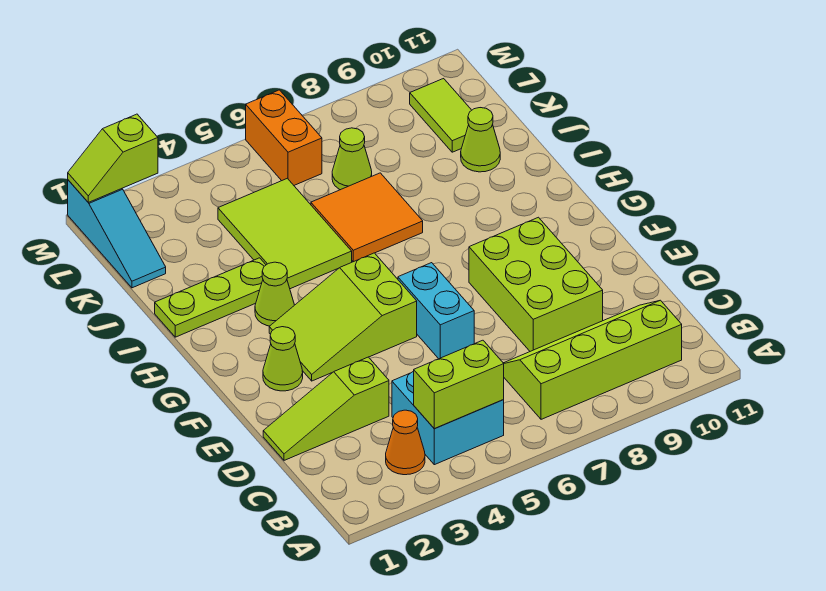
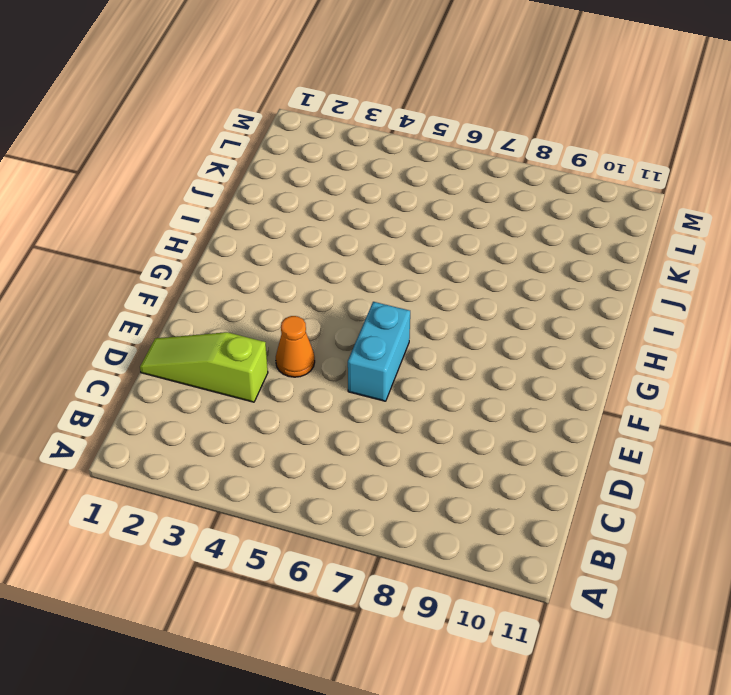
orange 1x1 cone [276,316,315,377] -> orange 1x1 cone moved to [386,410,425,475]
none -> cyan 2x2 brick [392,372,504,465]
none -> lime 2x4 slope [504,300,682,419]
none -> lime 2x3 brick [469,217,603,351]

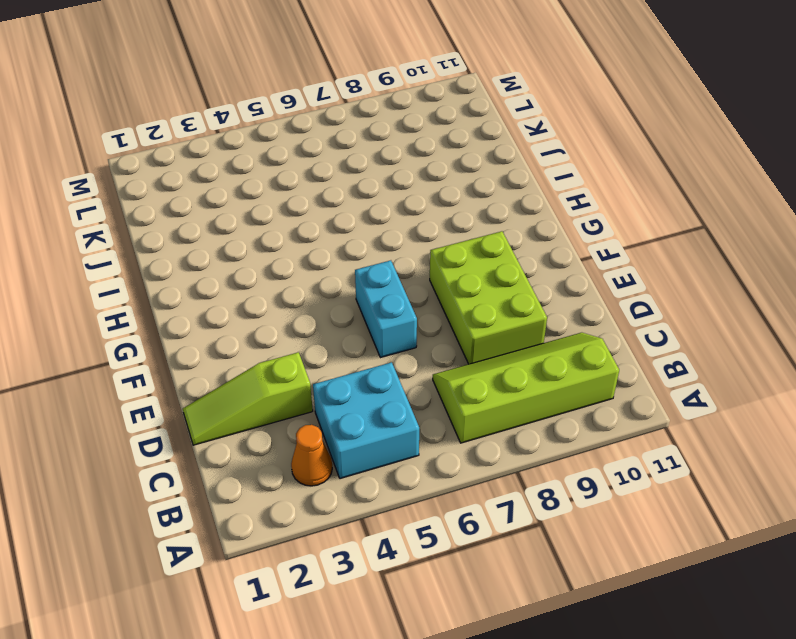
none -> lime 1x1 cone [263,327,303,391]
none -> lime 2x3 slope [269,253,417,381]
none -> lime 1x1 cone [255,262,294,326]

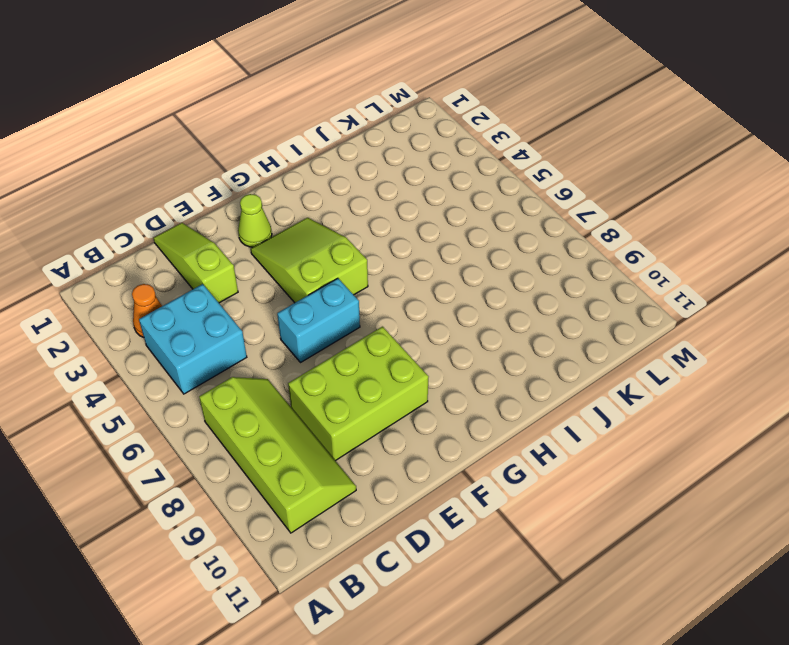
none -> lime 1x1 cone [255,262,294,326]
none -> lime 1x3 plate [155,258,266,337]
none -> lime 2x3 tile [218,178,352,289]

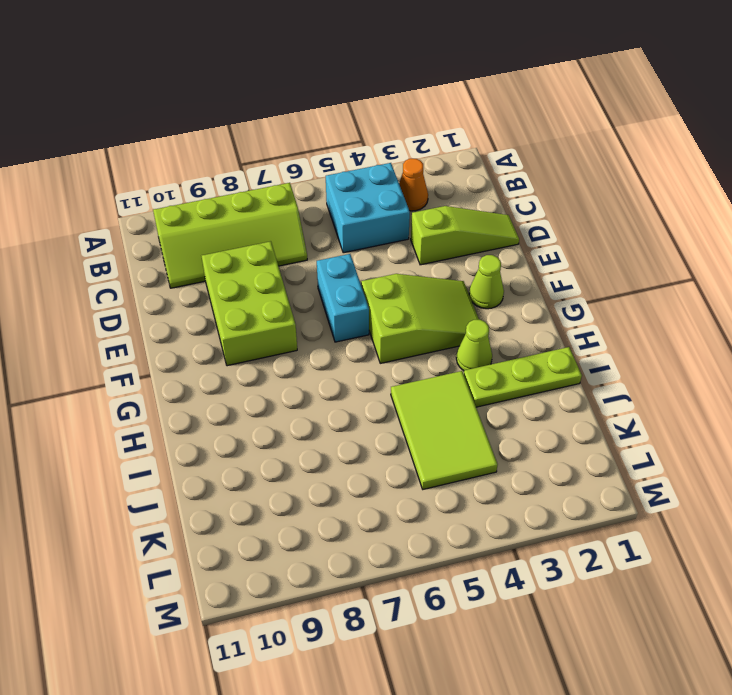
none -> orange 2x2 tile [311,173,423,262]
none -> lime 1x1 cone [461,108,500,172]
none -> cyan 1x3 slope [68,180,166,288]

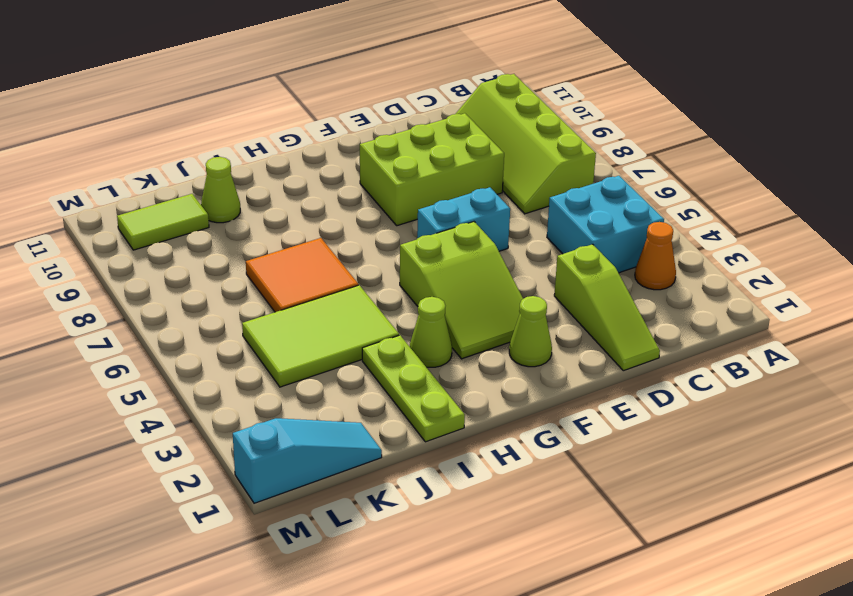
none -> lime 1x1 cone [332,128,372,190]
none -> orange 1x2 brick [246,90,322,185]
none -> lime 1x2 brick [414,340,504,429]

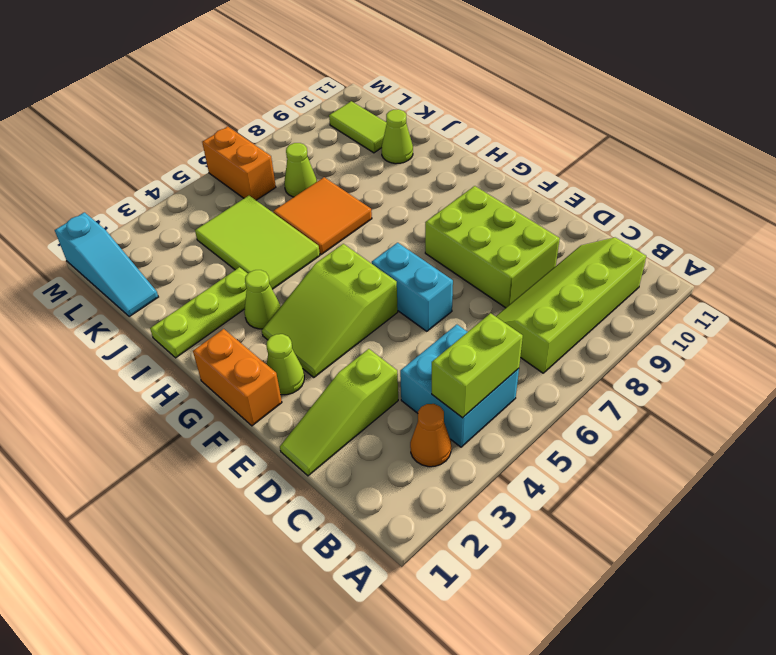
orange 1x2 brick [193,329,282,426] -> none
none -> lime 1x2 slope [68,114,158,202]

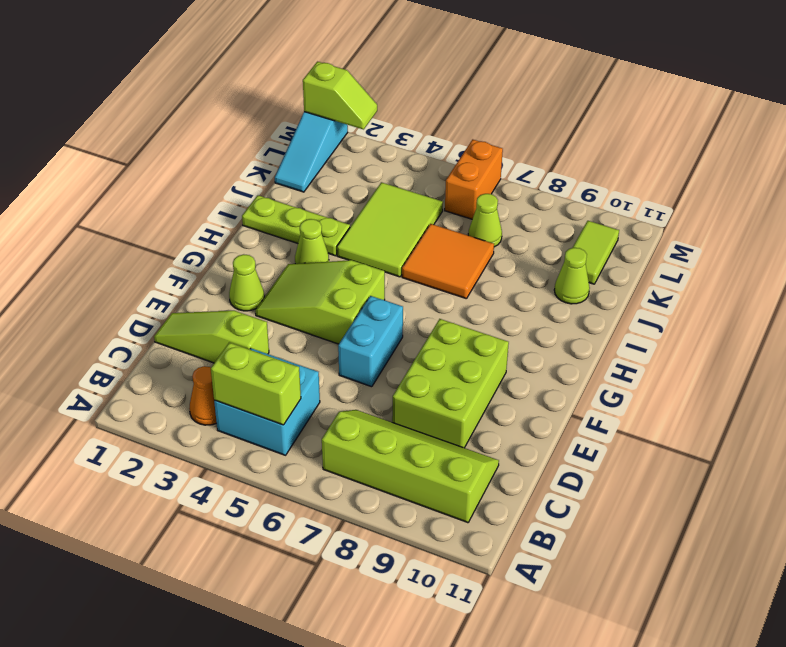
lime 1x2 slope [303,62,377,129] -> lime 1x2 slope turned to [68,114,158,202]

